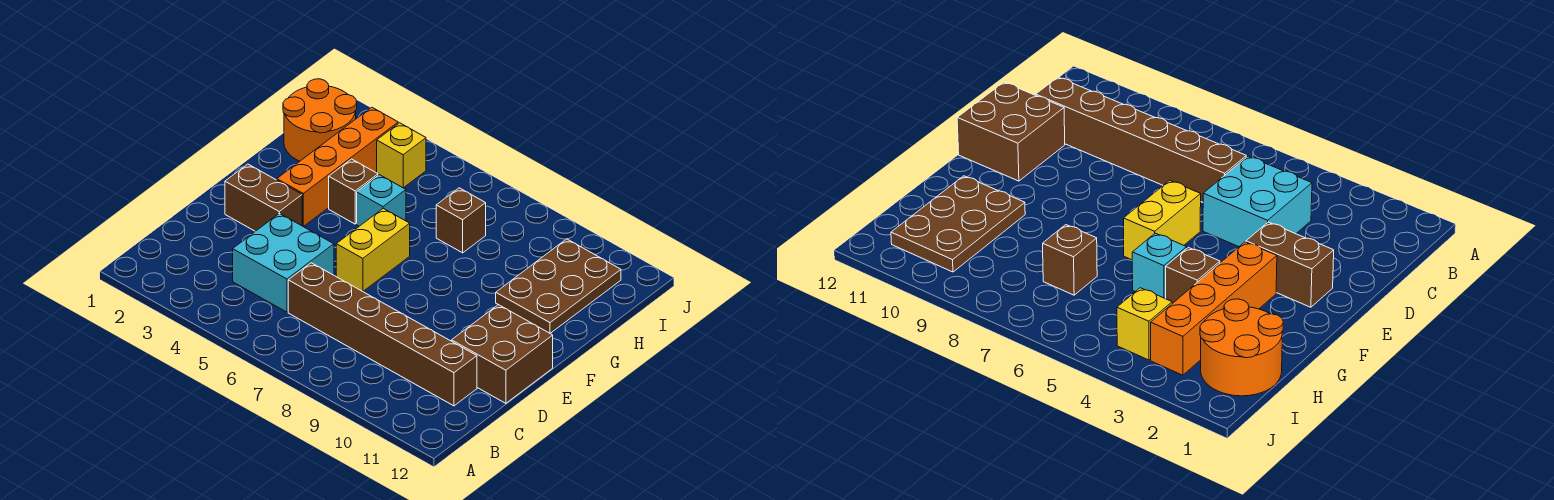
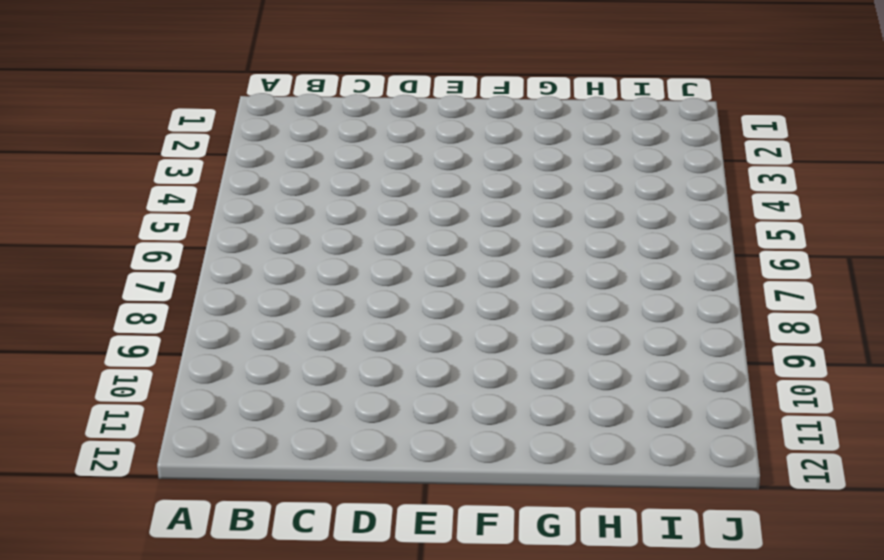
none -> cyan 2x2 brick [233,213,334,312]
none -> brown 1x6 brick [288,263,477,406]
none -> brown 2x2 brick [452,305,553,403]

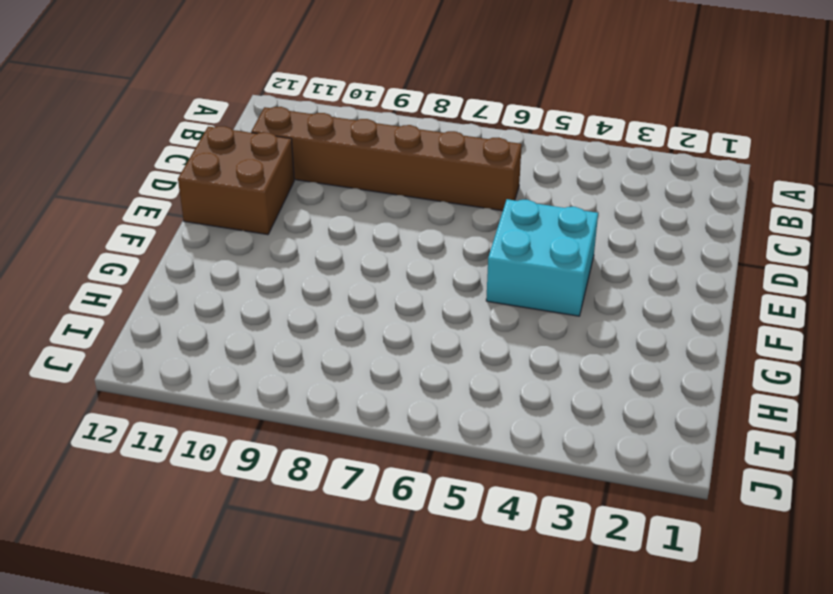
cyan 2x2 brick [486,199,598,316] -> cyan 2x2 brick moved to [233,213,334,312]
none -> brown 1x2 brick [225,164,302,231]
none -> yellow 1x2 brick [336,208,410,291]
none -> orange 1x4 brick [277,107,398,227]

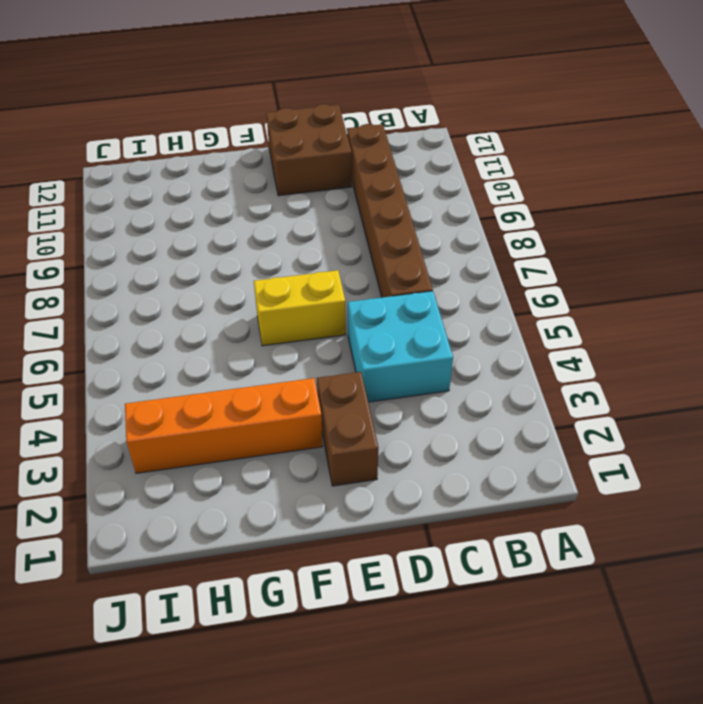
none -> brown 1x1 brick [329,159,378,224]
none -> cyan 1x1 brick [357,175,406,226]
none -> brown 2x3 plate [496,239,621,333]

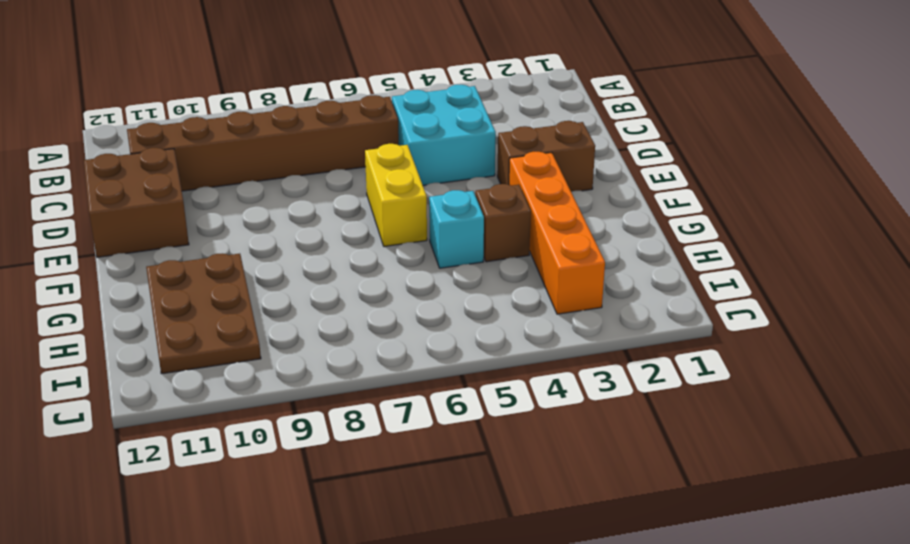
none -> orange 2x2 round brick [283,79,357,161]
none -> brown 1x1 brick [436,188,486,253]
none -> yellow 1x1 brick [377,123,426,188]

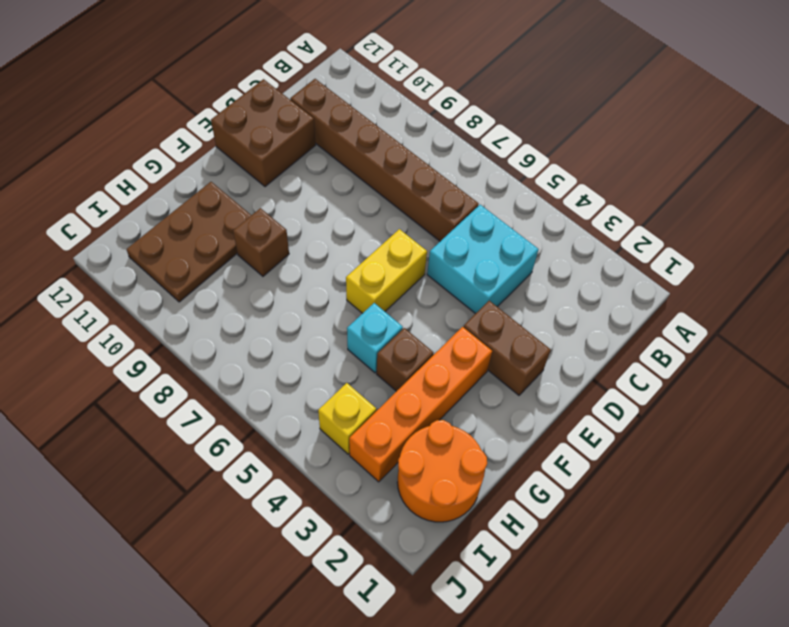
brown 1x1 brick [233,208,289,276] -> brown 1x1 brick moved to [436,188,486,253]

